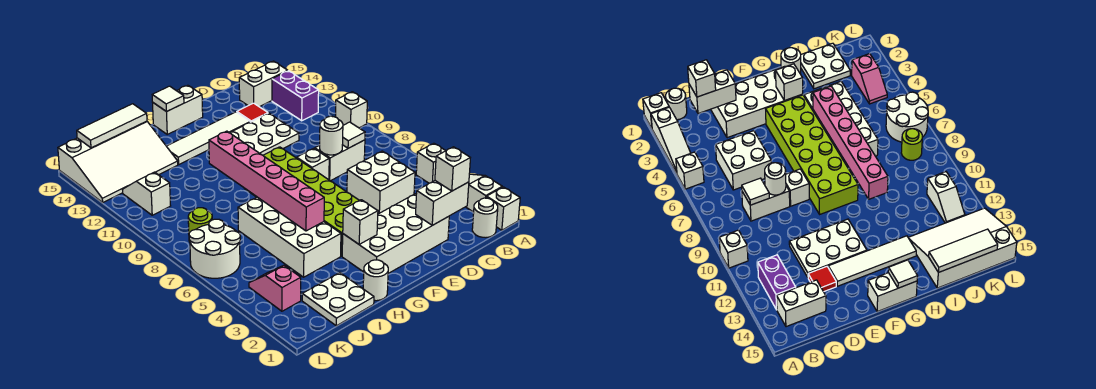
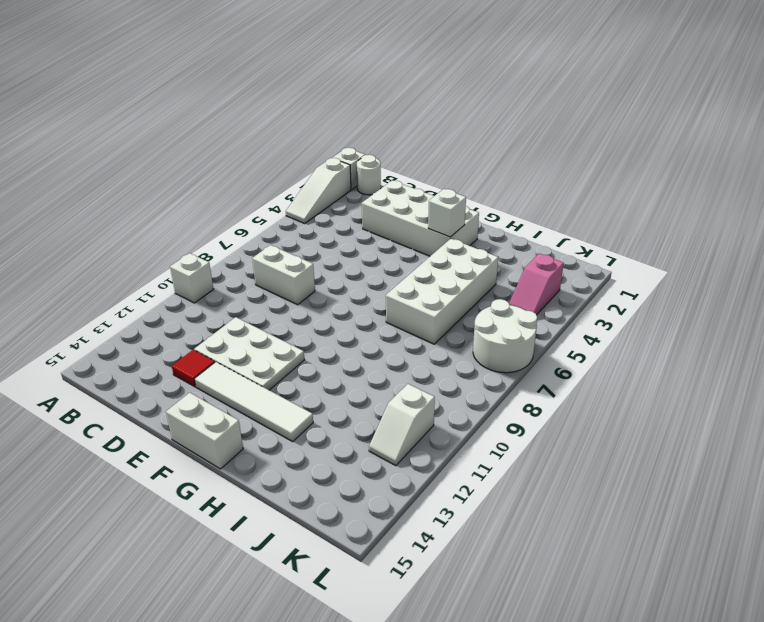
none -> white 1x1 brick [416,143,446,183]
none -> purple 1x2 brick [272,71,319,121]
none -> white 1x2 brick [239,61,288,107]
none -> white 2x2 brick [347,151,415,214]

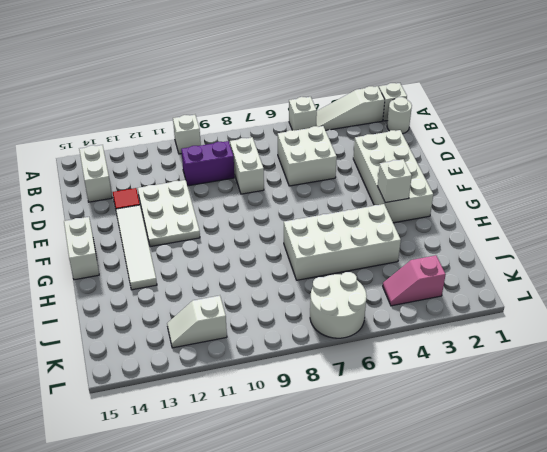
purple 1x2 brick [181,141,234,186] -> purple 1x2 brick moved to [272,71,319,121]
none -> white 1x1 brick [297,148,329,180]
none -> lime 2x6 brick [244,147,359,256]
none -> white 1x1 round brick [363,260,388,301]
none -> white 2x2 plate [302,273,374,326]

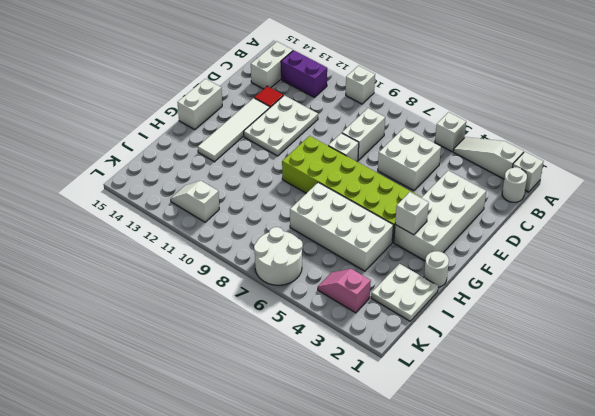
none -> white 3x4 slope [58,121,178,202]
none -> lime 1x1 round brick [188,208,212,242]
none -> white 1x2 brick [416,181,469,225]
none -> white 1x1 tile [342,122,365,148]

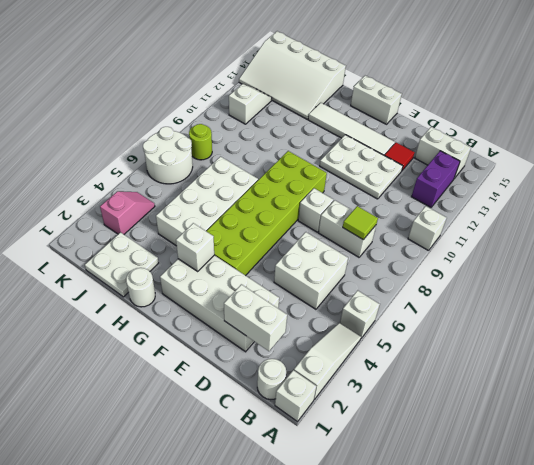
lime 1x1 tile [343,206,378,239] -> white 1x1 tile [342,122,365,148]
none -> white 1x1 round brick [320,116,343,155]
none -> white 1x1 tile [152,86,184,112]
none -> pink 1x6 brick [209,131,324,231]
none -> white 1x3 tile [77,104,147,148]

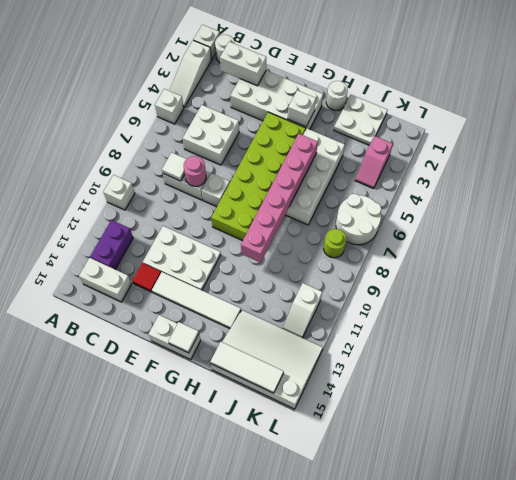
pink 1x1 round brick [184,156,206,186] -> white 1x1 round brick [320,116,343,155]
none -> white 1x1 brick [435,147,470,191]

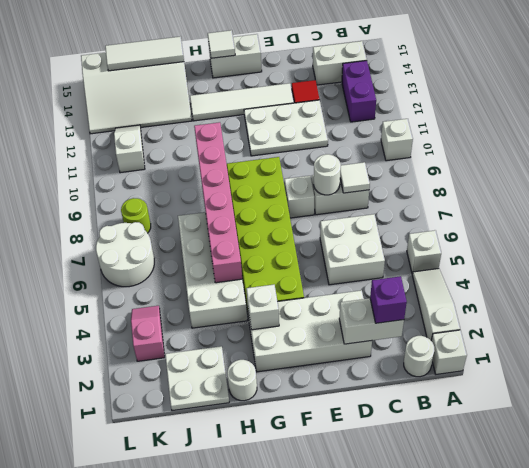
purple 1x1 brick [370,276,407,323] -> white 1x1 brick [435,147,470,191]

